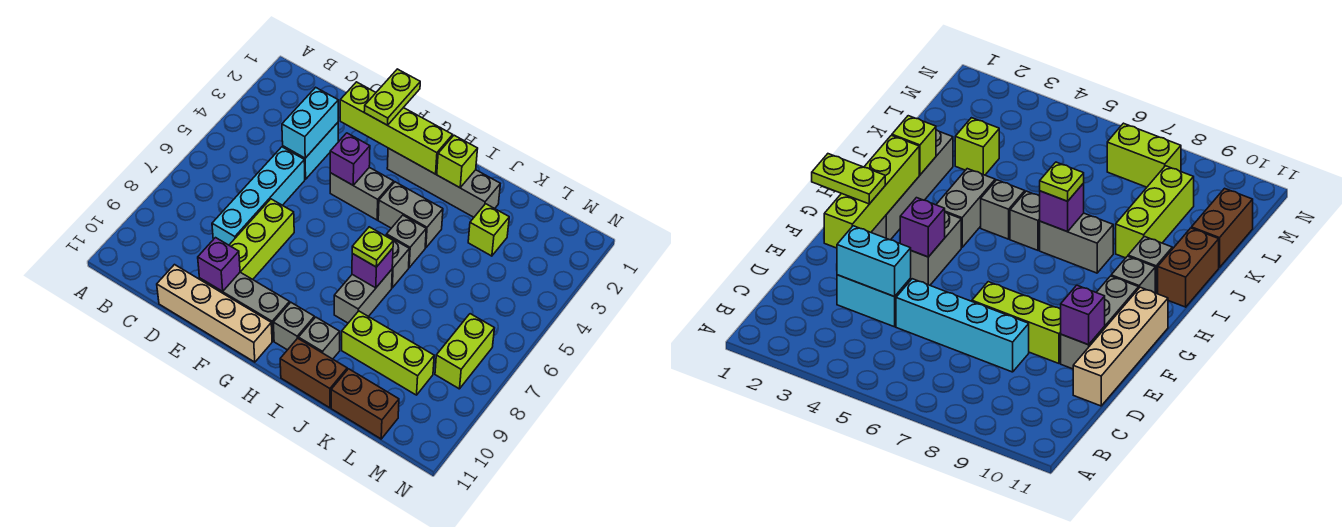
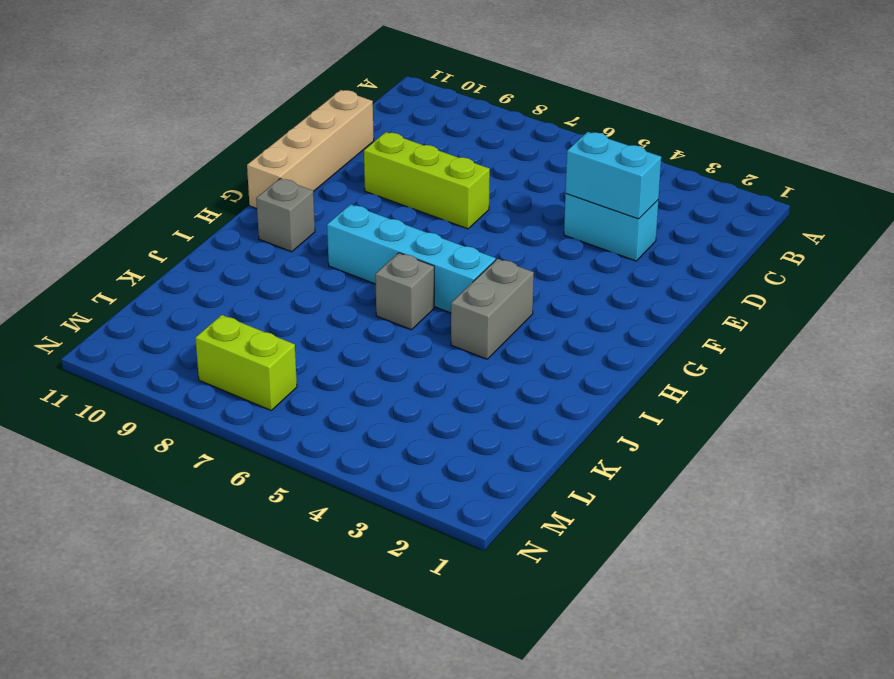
cyan 1x4 brick [327,204,496,313] -> cyan 1x4 brick moved to [212,147,305,245]
none -> grey 1x3 brick [200,272,290,341]
none -> grey 1x2 brick [330,167,394,220]
none -> grey 1x4 brick [387,148,500,217]

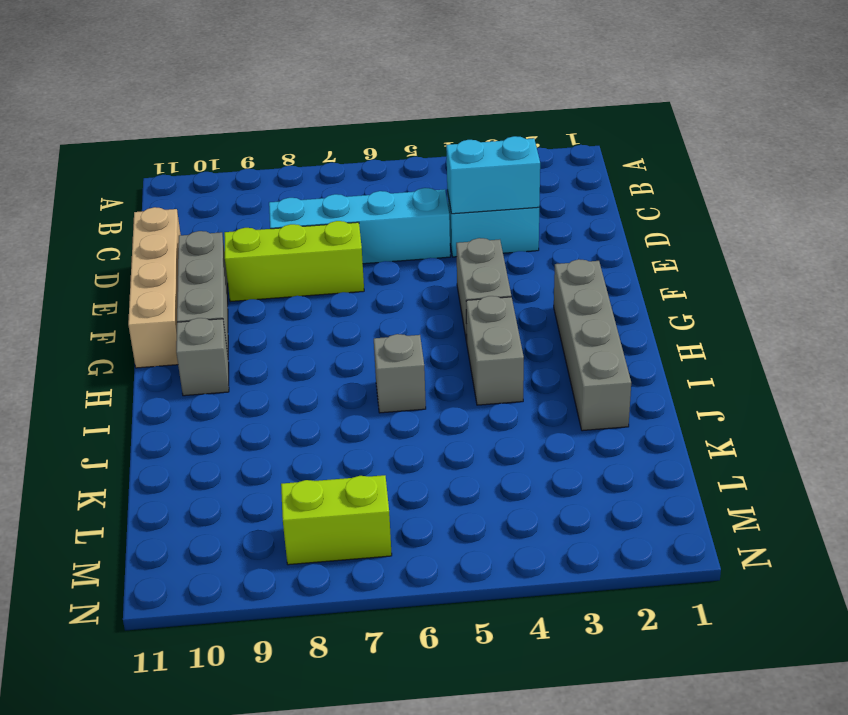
none -> grey 1x1 brick [387,215,426,268]
none -> grey 1x2 brick [334,270,392,323]
none -> grey 1x1 brick [298,317,340,359]

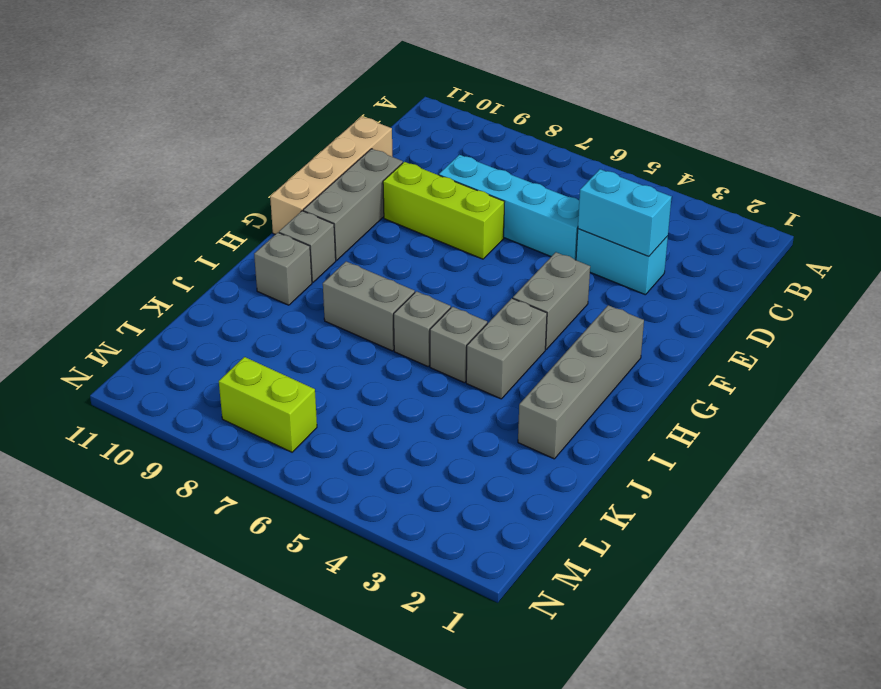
none -> brown 1x2 brick [280,338,347,408]
none -> lime 1x3 brick [342,311,434,395]
none -> lime 1x1 brick [468,204,509,256]

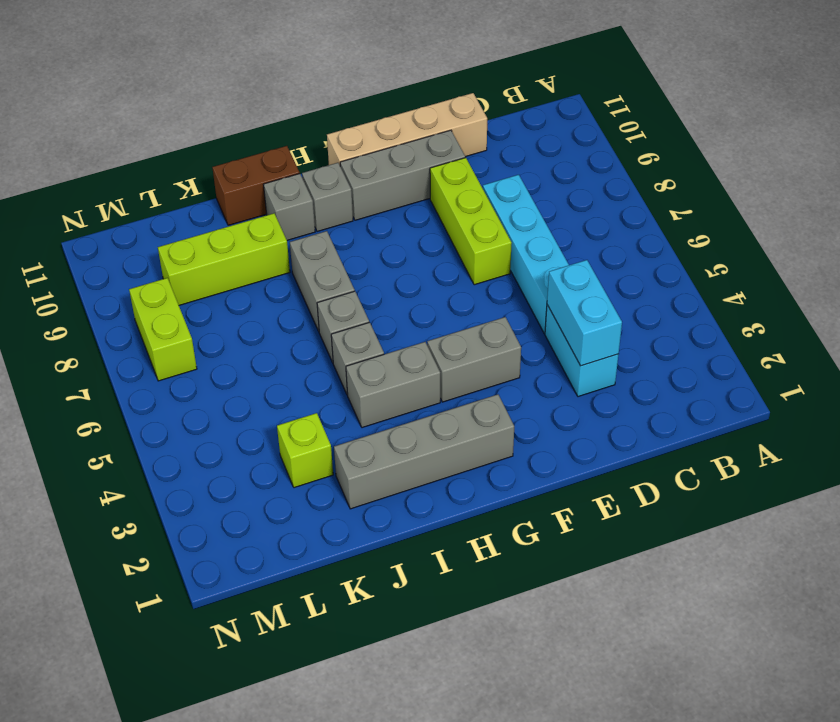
none -> brown 1x2 brick [331,369,399,439]
none -> lime 1x4 brick [340,82,453,174]
none -> purple 1x1 brick [198,238,240,291]

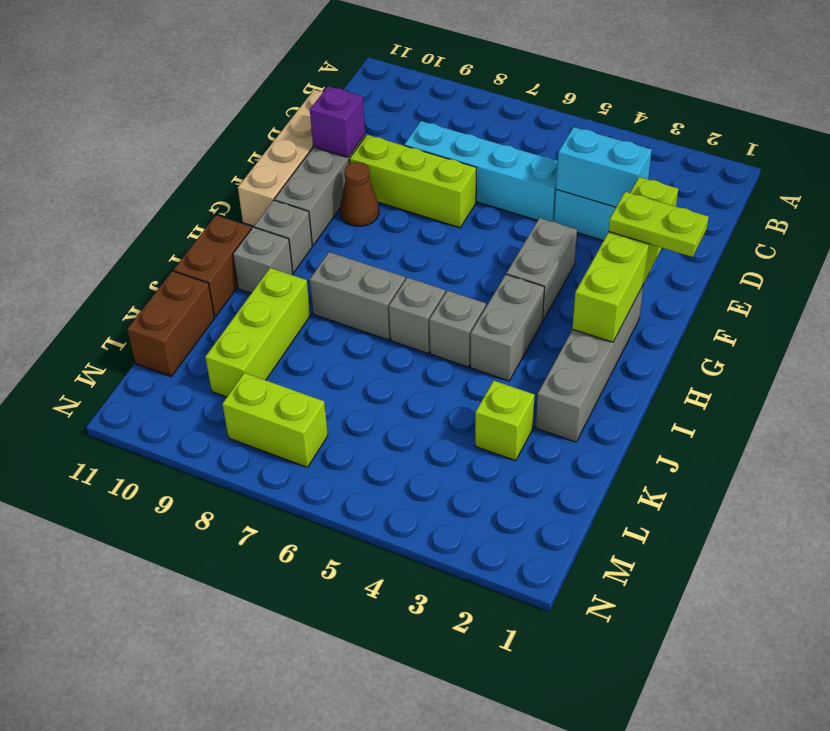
brown 1x1 cone [340,162,379,226] -> none
none -> purple 1x1 brick [330,133,370,185]
none -> lime 1x1 brick [437,135,478,188]
none -> purple 1x1 brick [352,248,393,288]

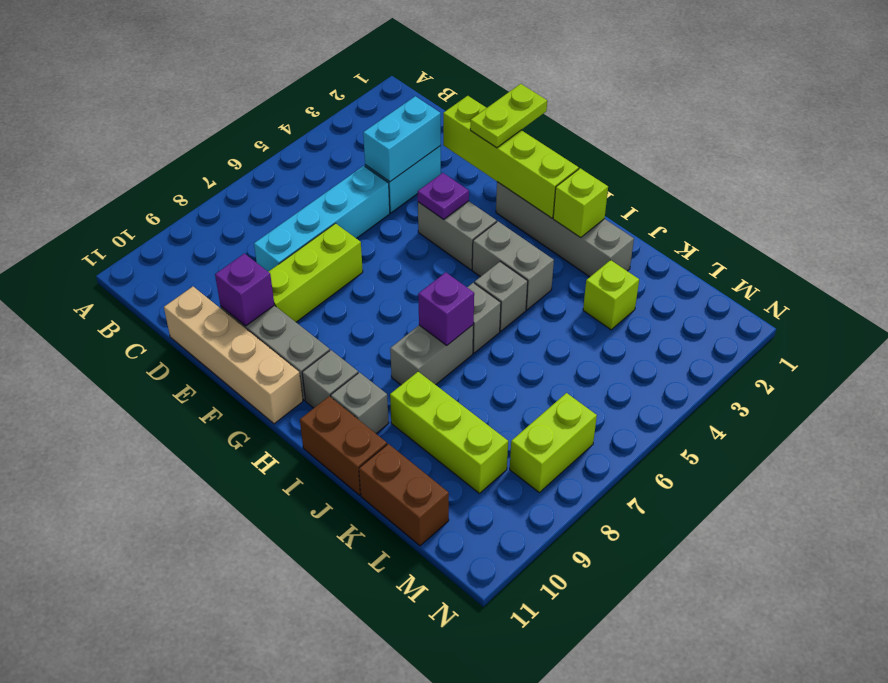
purple 1x1 plate [418,173,469,219] -> purple 1x1 brick [330,133,370,185]
none -> lime 1x1 plate [352,227,393,267]

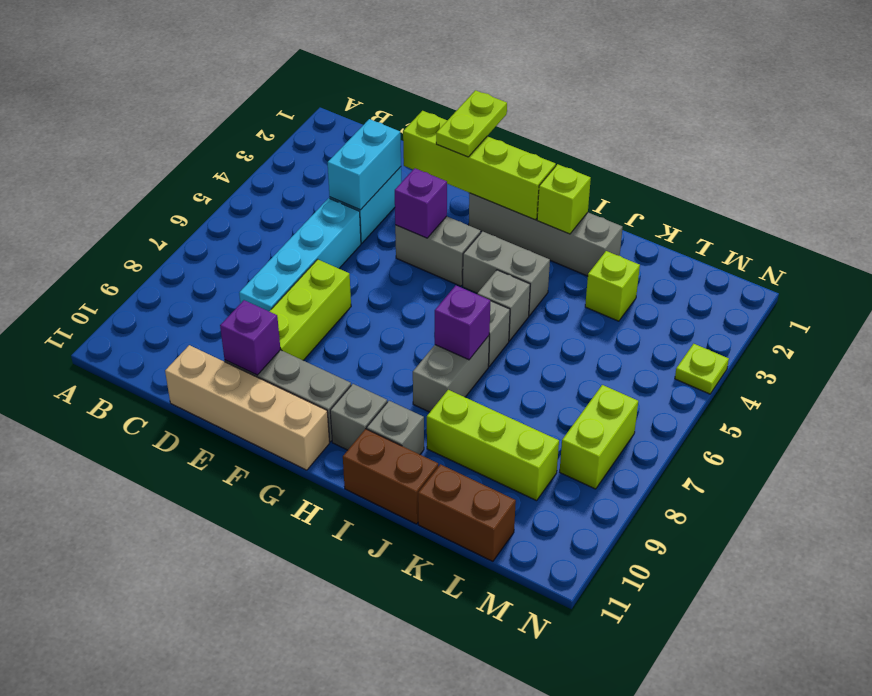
lime 1x1 plate [675,344,729,394] -> lime 1x1 plate moved to [352,227,393,267]

